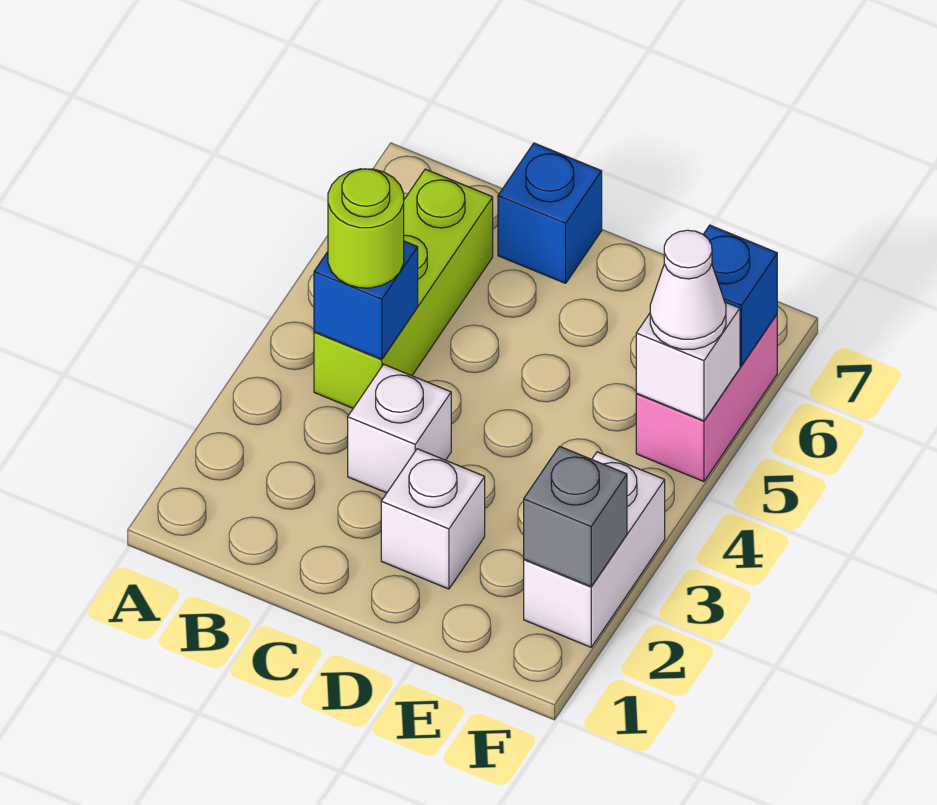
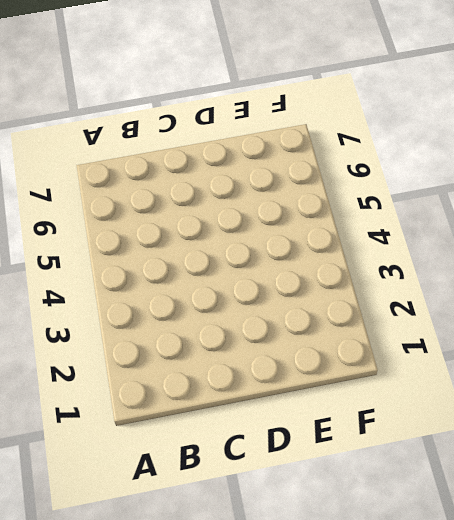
none -> lime 1x3 brick [314,169,493,408]
none -> white 1x1 brick [348,364,451,493]
none -> blue 1x1 brick [498,143,602,283]

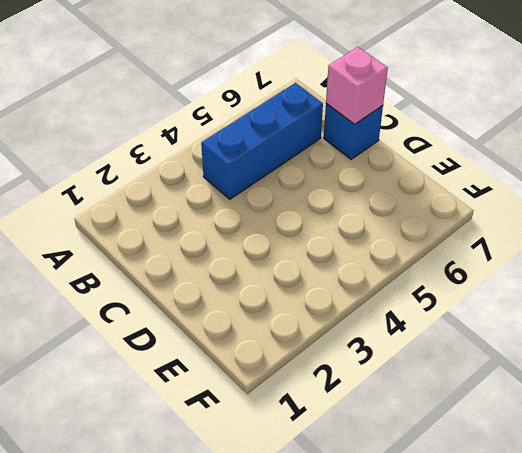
blue 1x3 brick [201,83,323,199] -> lime 1x3 brick [314,169,493,408]
pink 1x1 brick [326,47,388,124] -> none
none -> white 1x1 brick [348,364,451,493]
none -> white 1x1 brick [381,449,485,589]
none -> white 1x2 brick [524,452,665,647]

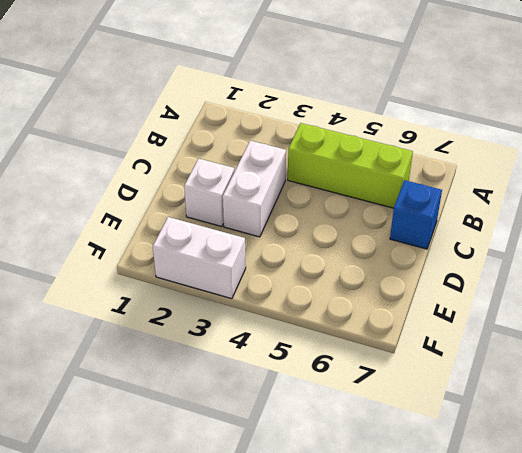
white 1x2 brick [223,141,286,237] -> white 1x1 brick [348,364,451,493]
none -> pink 1x2 brick [636,314,777,482]
none -> blue 1x1 brick [314,241,418,359]
none -> grey 1x1 brick [524,446,627,586]

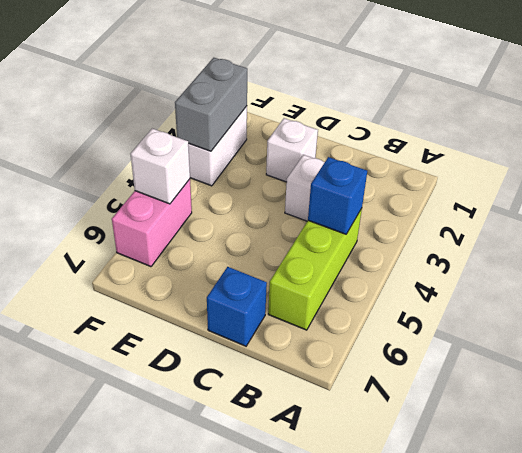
grey 1x2 brick [175,58,247,151] -> grey 1x1 brick [524,446,627,586]
none -> blue 1x1 brick [703,225,777,365]
none -> lime 1x1 round brick [328,169,404,288]
none -> white 1x1 cone [650,230,726,349]

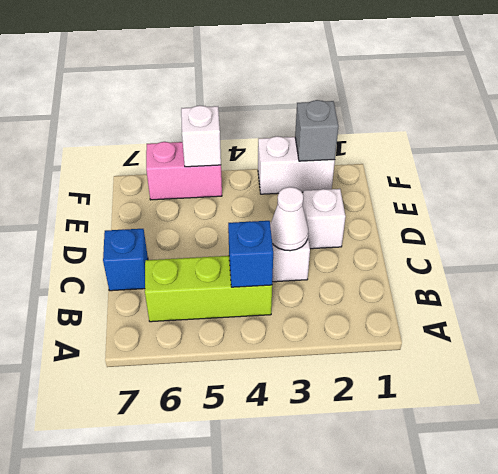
white 1x1 cone [270,187,308,251] -> white 1x1 cone moved to [650,230,726,349]
none -> blue 1x1 brick [703,225,777,365]
none -> lime 1x1 round brick [328,169,404,288]

